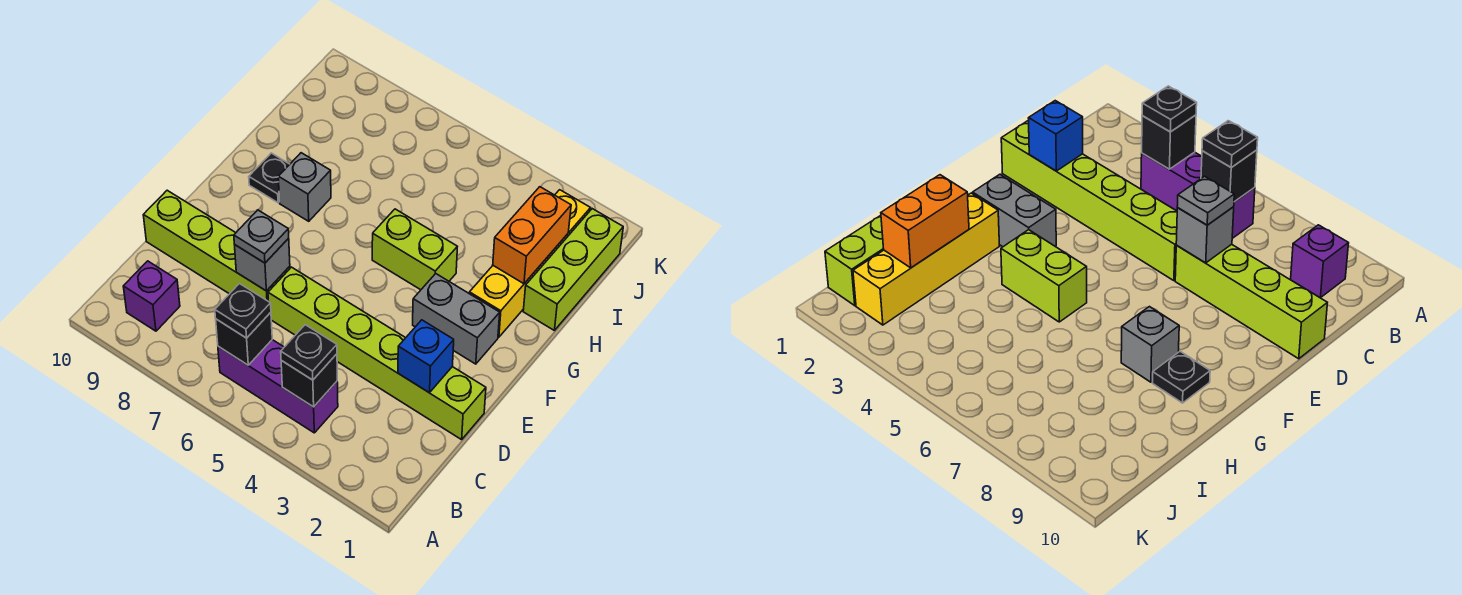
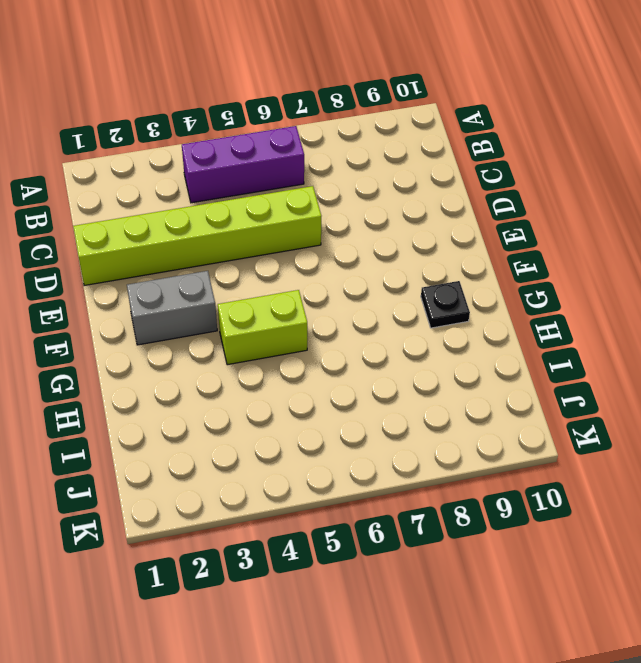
none -> purple 1x1 brick [123,261,180,331]
none -> lime 1x4 brick [143,190,290,301]
none -> yellow 1x4 brick [469,190,590,337]

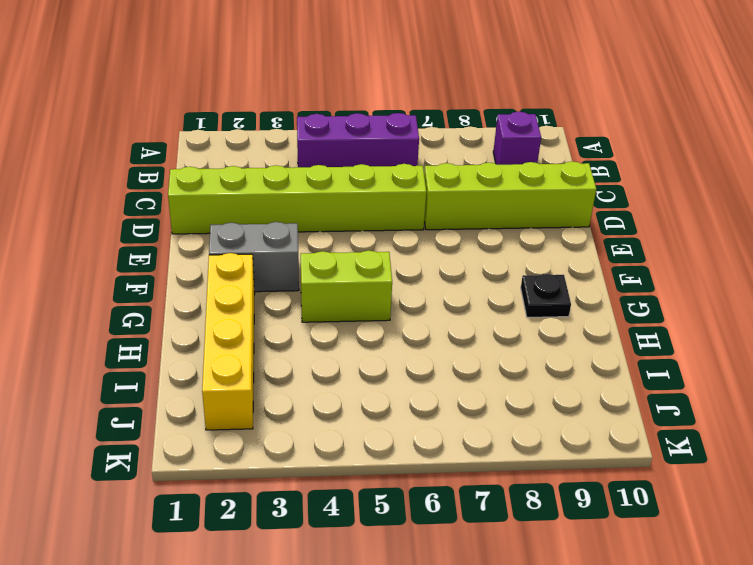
none -> grey 1x1 brick [278,153,331,221]
none -> lime 1x3 brick [523,209,623,330]
none -> black 1x1 brick [281,354,337,407]

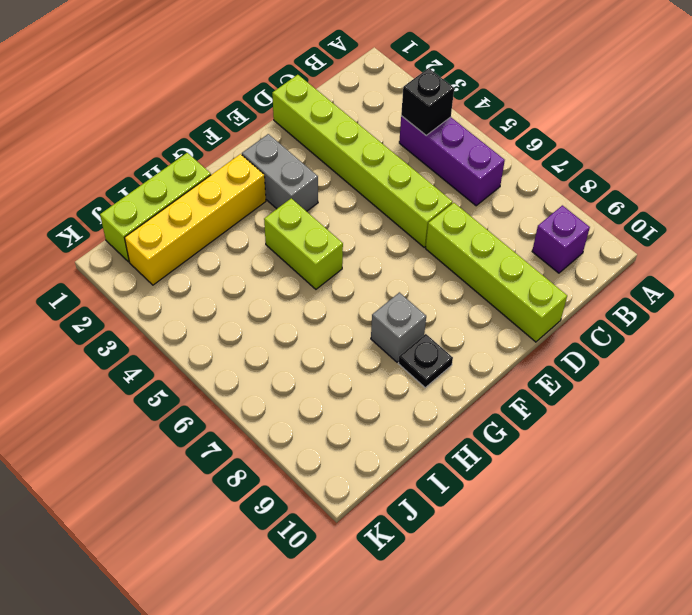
none -> black 1x1 brick [216,312,272,365]
none -> blue 1x1 brick [398,320,454,393]
none -> grey 1x1 brick [235,238,290,291]

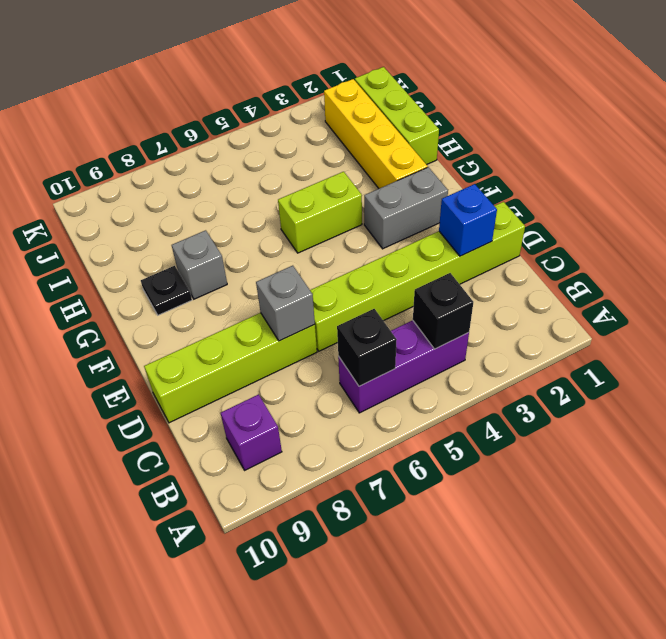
none -> orange 1x2 brick [493,187,571,284]
none -> black 1x1 plate [281,325,337,380]
none -> black 1x1 plate [215,284,271,338]

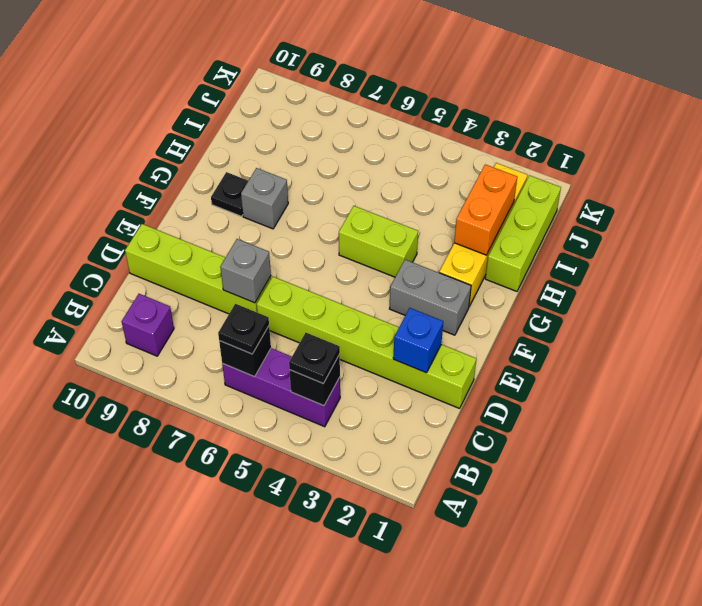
none -> grey 1x1 plate [234,210,289,263]

